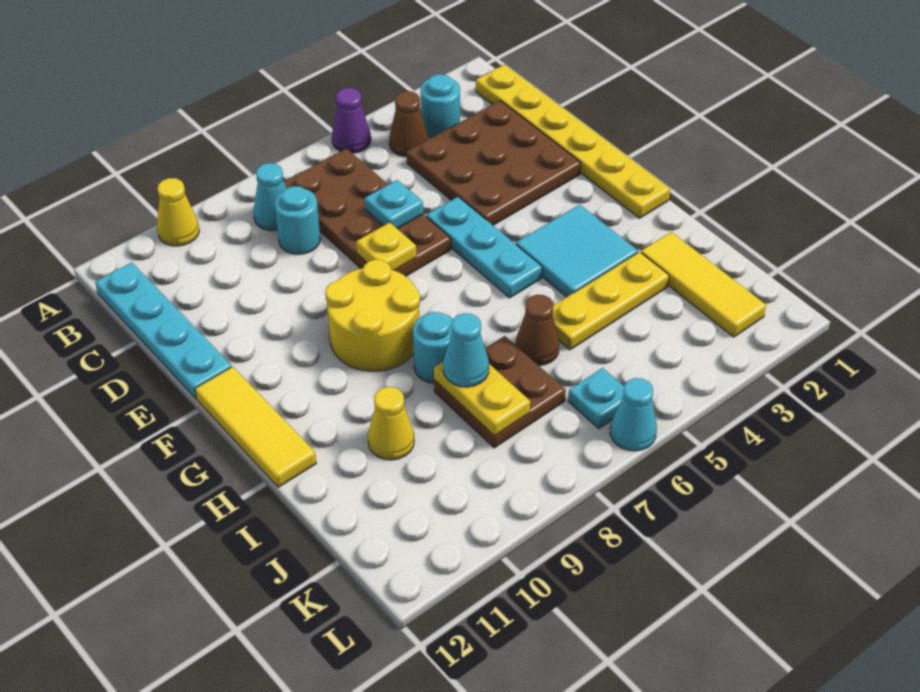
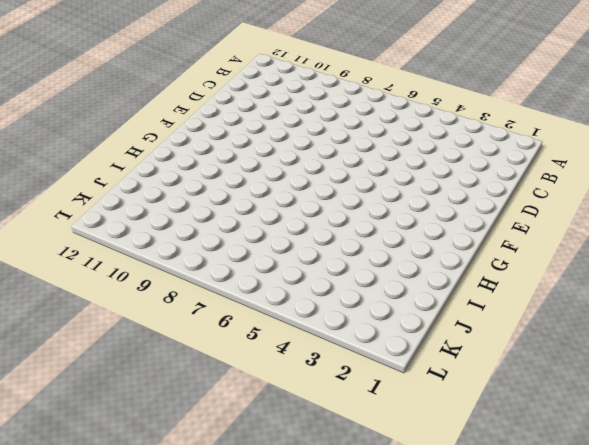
none -> purple 1x1 cone [332,88,371,153]
none -> yellow 1x1 cone [157,178,199,246]
none -> yellow 1x6 plate [476,65,670,218]

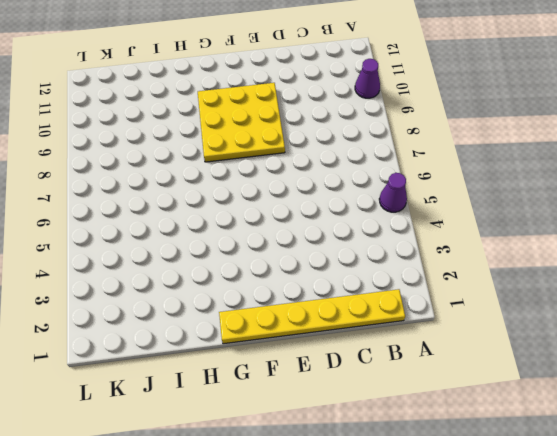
purple 1x1 cone [355,59,380,98] -> yellow 1x1 cone [157,178,199,246]
yellow 3x3 plate [198,83,285,162] -> yellow 2x2 round brick [325,260,420,371]
none -> cyan 1x1 round brick [421,74,460,138]
none -> brown 1x1 cone [389,91,428,157]
none -> brown 2x4 plate [284,149,451,276]

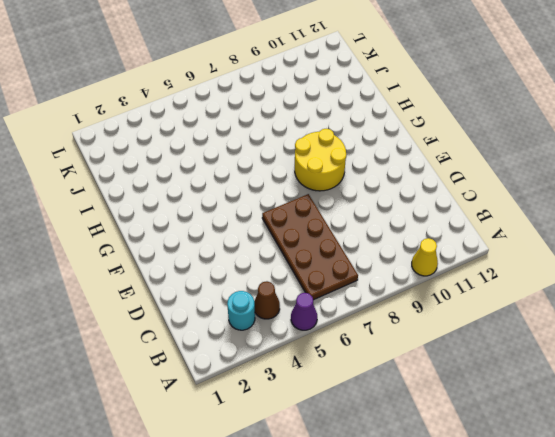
none -> yellow 1x6 plate [476,65,670,218]
none -> cyan 1x1 cone [253,163,287,231]
none -> cyan 1x4 plate [95,262,232,399]

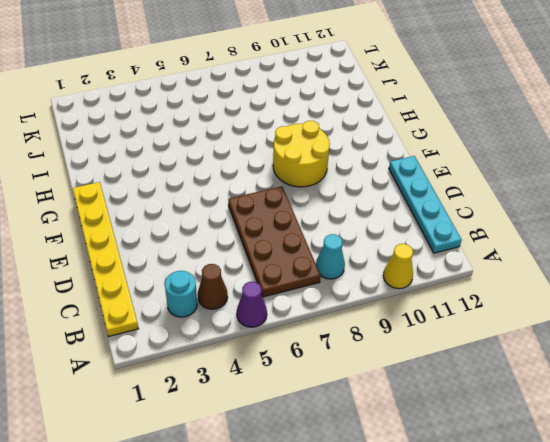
none -> brown 3x3 plate [407,101,581,225]
none -> cyan 1x1 round brick [275,186,320,254]
none -> cyan 1x3 plate [426,197,542,298]

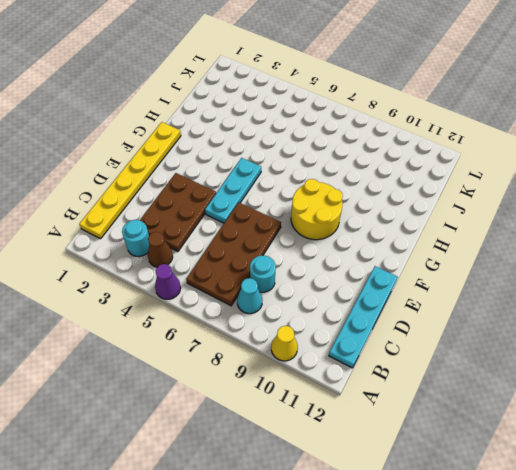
brown 2x3 plate [140,173,216,251] -> brown 3x3 plate [407,101,581,225]
none -> yellow 1x3 tile [195,367,316,487]
none -> cyan 2x2 tile [516,205,638,297]
none -> cyan 1x1 round brick [413,312,453,383]

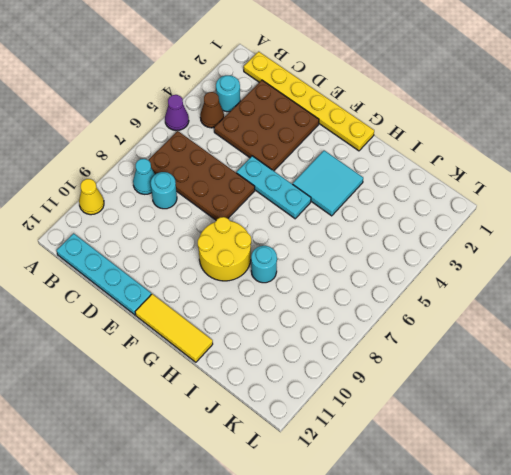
none -> yellow 1x3 tile [641,232,766,337]
none -> yellow 1x3 plate [553,252,669,350]
none -> brown 1x1 cone [515,295,559,366]

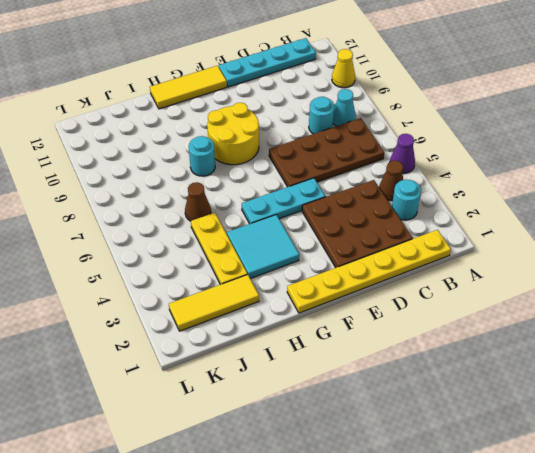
none -> brown 2x2 plate [434,336,566,448]
none -> yellow 1x1 cone [368,387,414,460]
none -> cyan 1x1 plate [568,368,624,429]

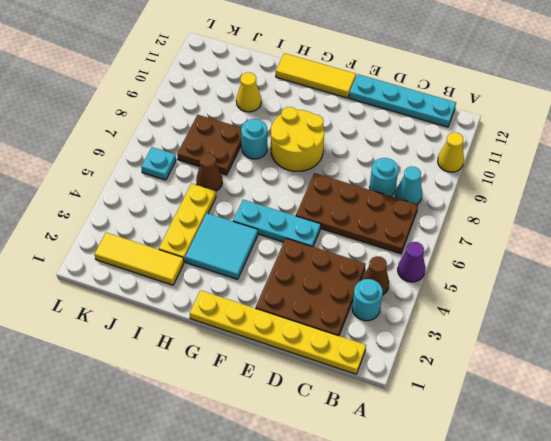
none -> cyan 1x1 cone [610,378,657,451]
none -> cyan 1x1 plate [365,180,423,229]
none -> yellow 1x1 plate [356,222,416,270]

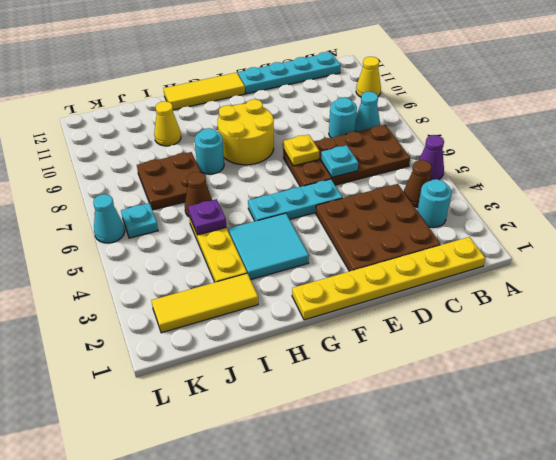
purple 1x1 plate [188,199,226,235] -> none
none -> yellow 1x2 plate [434,362,530,436]
none -> cyan 1x1 cone [443,313,489,387]

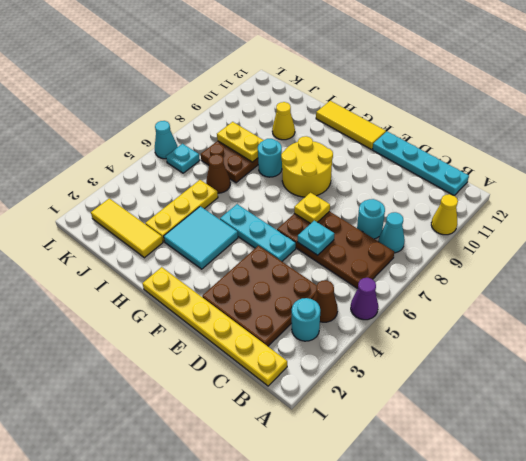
none -> cyan 1x1 cone [443,313,489,387]

